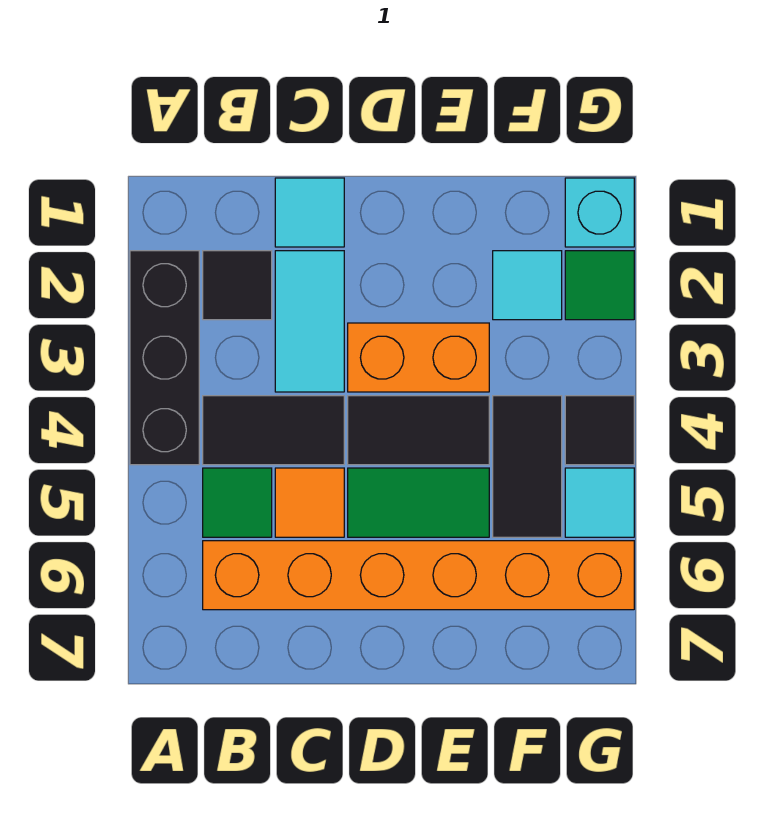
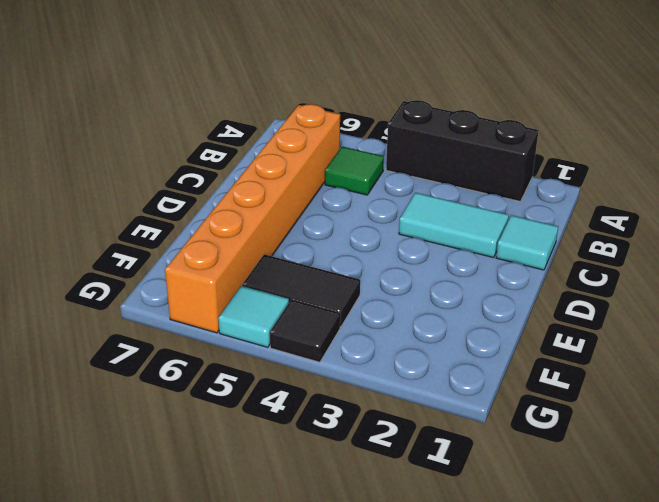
none -> black 1x1 tile [203,251,272,320]
none -> black 1x2 tile [203,396,344,465]
none -> orange 1x1 tile [275,468,344,537]

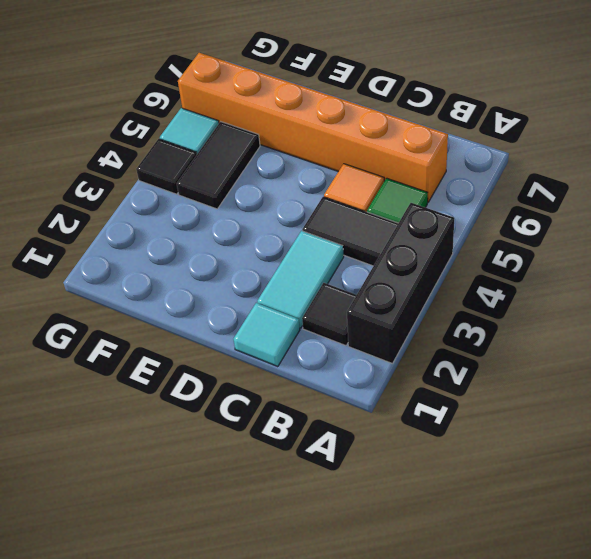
none -> orange 1x2 brick [348,323,489,392]
none -> black 1x2 tile [348,396,489,465]
none -> green 1x2 tile [348,468,489,537]

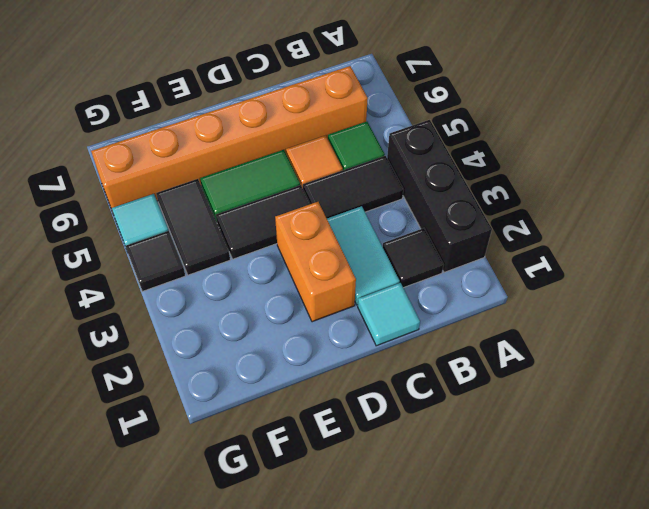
orange 1x2 brick [275,202,356,322] -> orange 1x2 brick turned to [348,323,489,392]
none -> cyan 1x1 tile [493,251,562,320]
none -> cyan 1x1 brick [565,178,634,247]
none -> green 1x1 tile [565,251,634,320]

